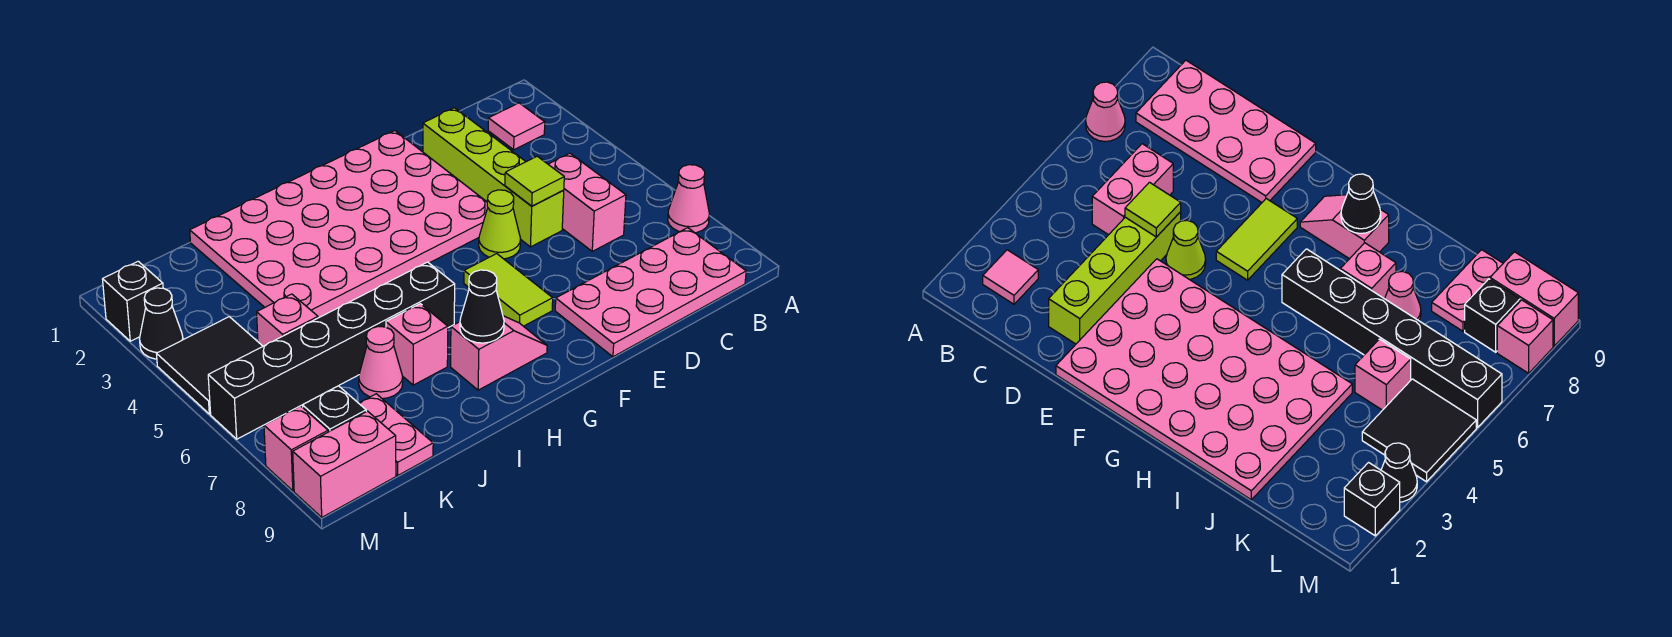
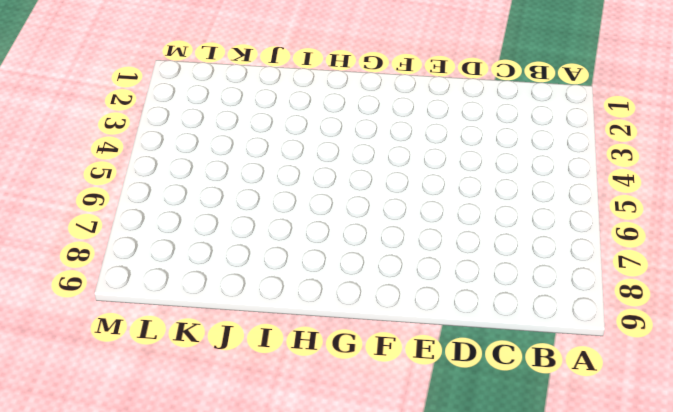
none -> pink 1x1 cone [668,165,709,233]
none -> pink 1x1 tile [488,103,545,150]
none -> pink 2x4 plate [555,228,746,357]

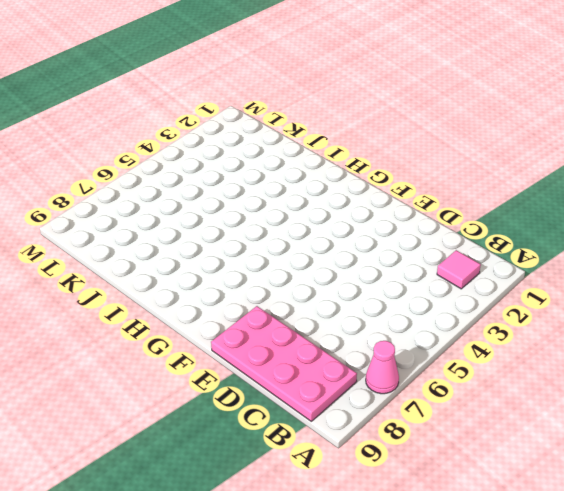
none -> pink 1x2 brick [548,153,626,251]
none -> lime 1x4 brick [423,108,564,247]
none -> pink 4x6 plate [190,131,488,318]

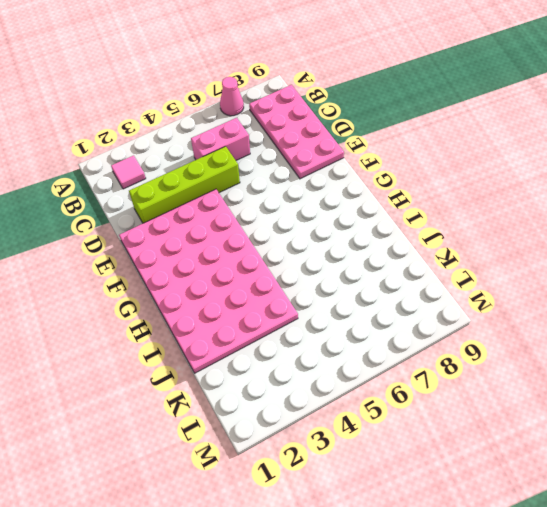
none -> lime 1x1 cone [479,190,520,259]
none -> lime 1x2 tile [464,254,553,326]
none -> pink 1x2 slope [451,316,547,390]

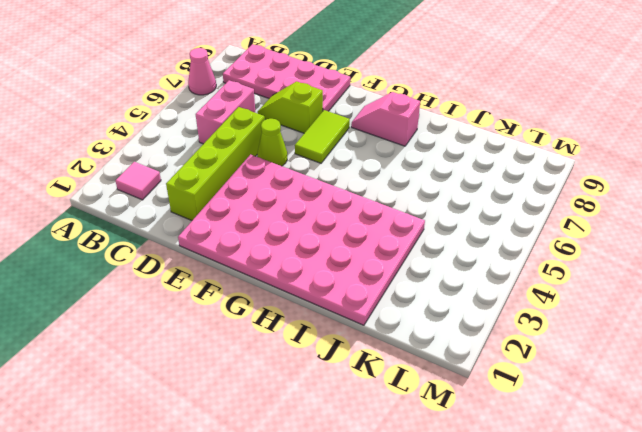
lime 1x2 slope [257,81,323,133] -> none
none -> black 1x6 brick [208,262,455,439]
none -> pink 1x1 brick [386,304,448,385]
none -> pink 1x1 cone [359,326,403,399]

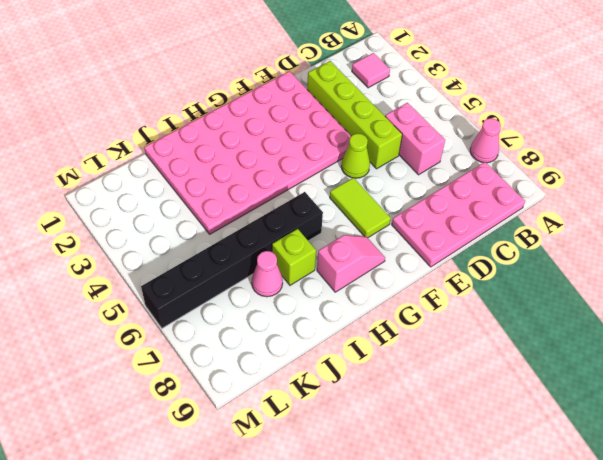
lime 1x1 brick [272,229,316,285] -> pink 1x1 brick [386,304,448,385]
none -> pink 1x1 brick [257,294,318,346]
none -> pink 1x2 plate [359,394,433,475]
none -> black 2x2 tile [157,317,263,414]

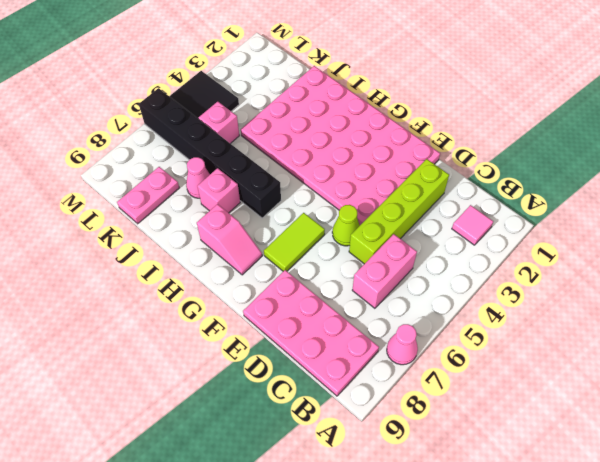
none -> black 1x1 brick [303,386,366,432]
none -> pink 1x2 brick [293,411,396,517]
none -> black 1x1 brick [103,261,163,341]

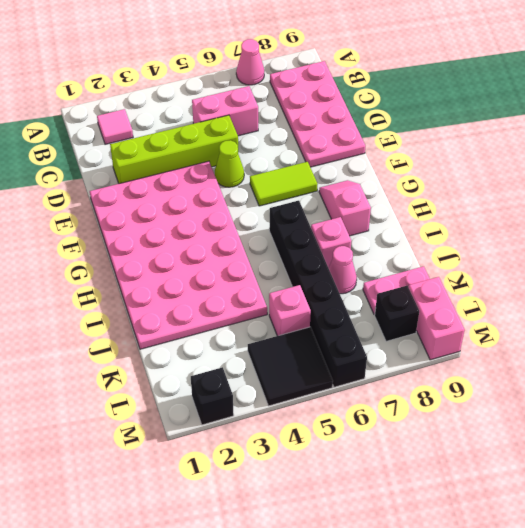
none -> black 1x1 cone [140,288,183,359]
none -> pink 1x1 brick [264,406,328,491]
none -> lime 1x1 tile [505,156,564,206]

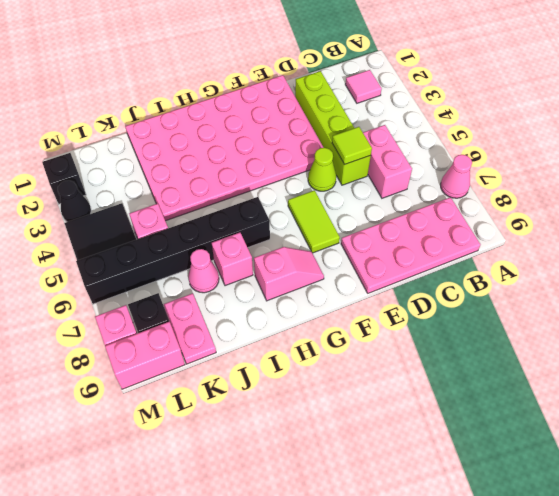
none -> black 1x1 cone [460,270,504,343]

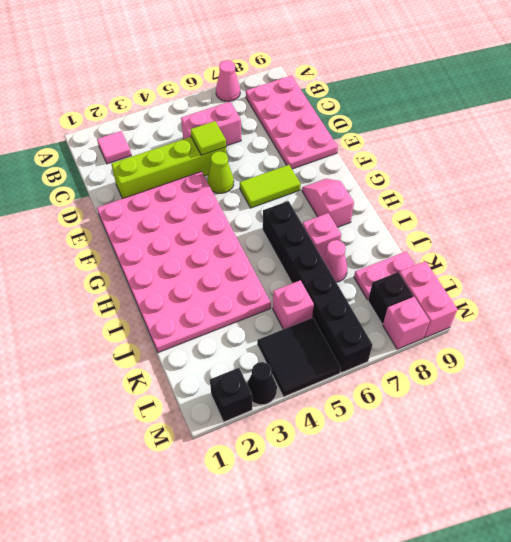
none -> black 1x1 cone [460,270,504,343]

